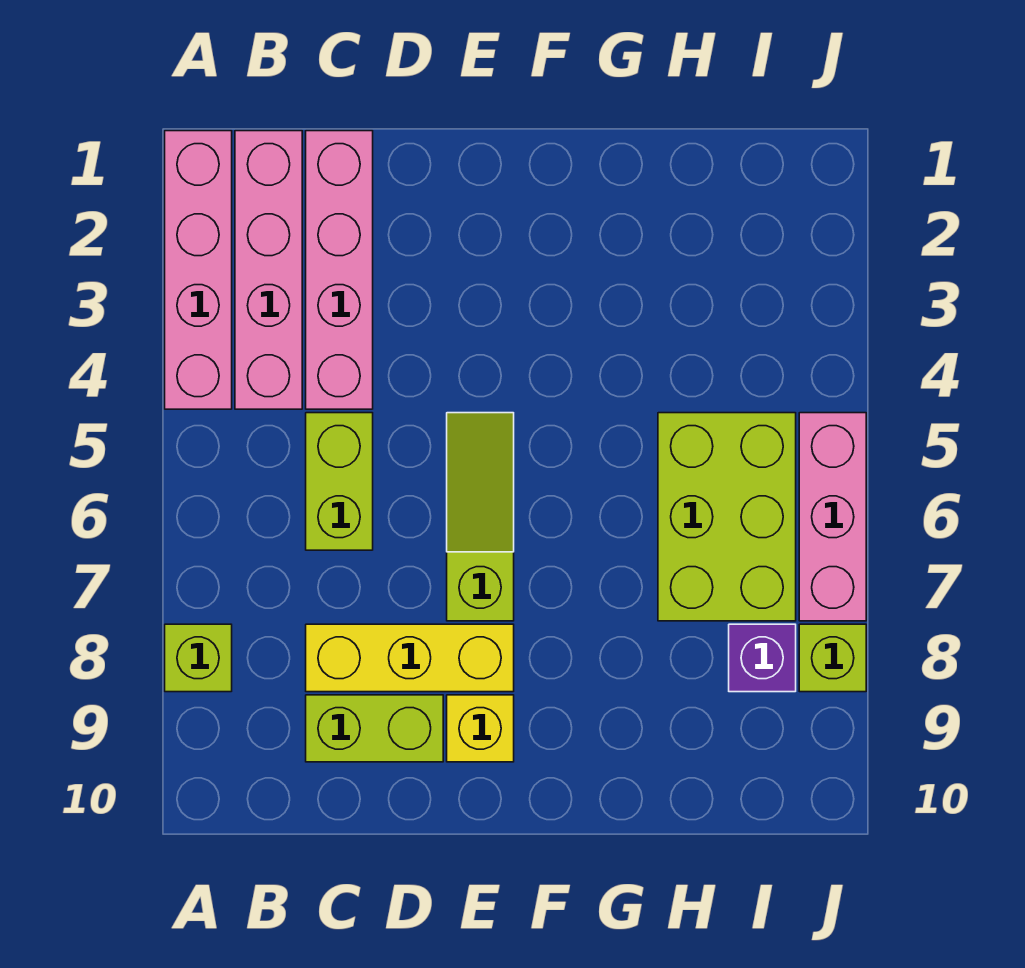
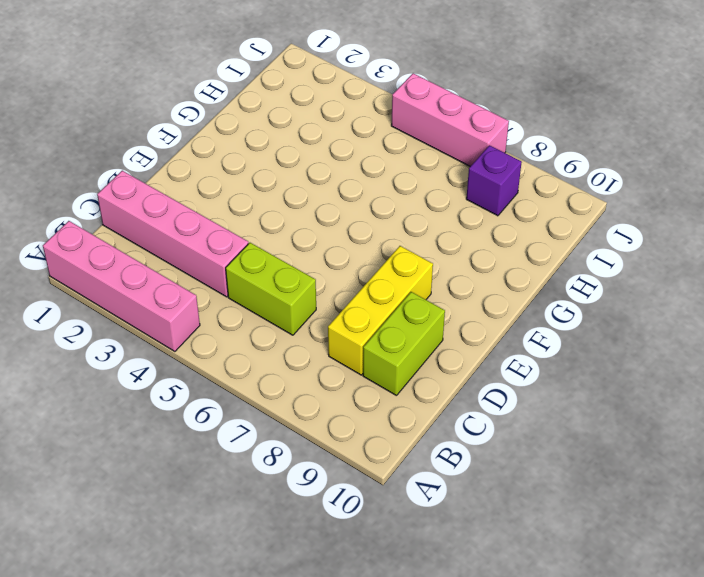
none -> lime 1x1 brick [165,624,232,692]
none -> pink 1x4 brick [235,131,302,409]
none -> lime 1x3 slope [447,413,514,621]

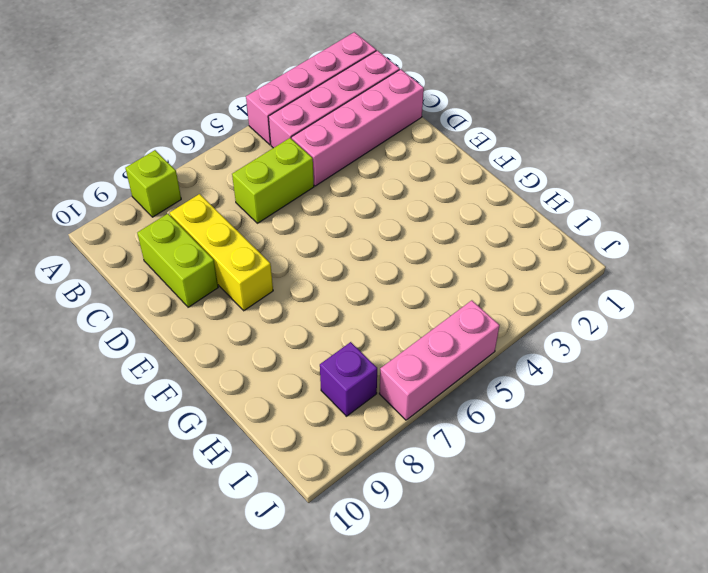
none -> lime 1x3 slope [447,413,514,621]
none -> yellow 1x1 brick [447,695,514,762]
none -> lime 2x3 brick [658,413,796,621]

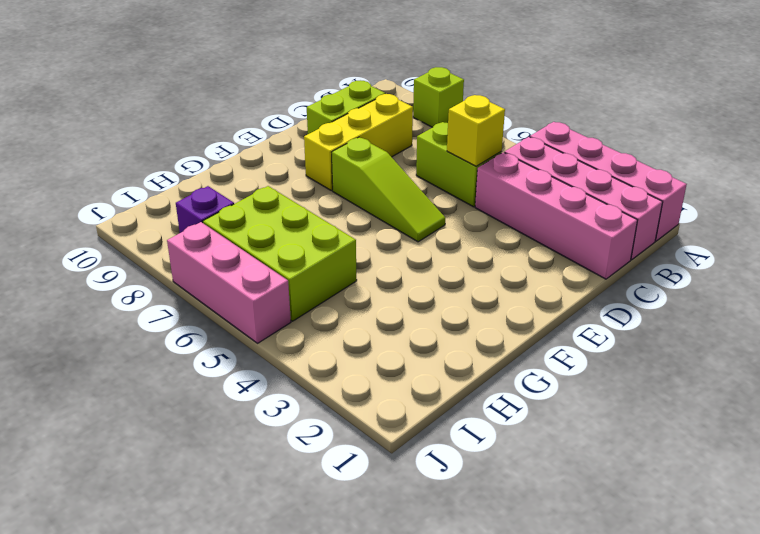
yellow 1x1 brick [447,95,505,166] -> yellow 1x1 brick moved to [447,695,514,762]
none -> lime 1x1 brick [799,624,866,692]

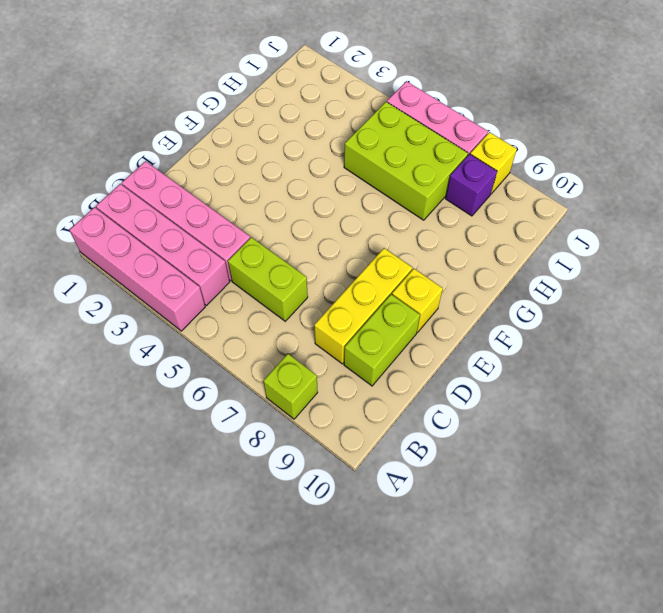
yellow 1x1 brick [470,132,517,194] -> lime 1x1 brick [799,624,866,692]
none -> lime 1x3 slope [447,413,514,621]

